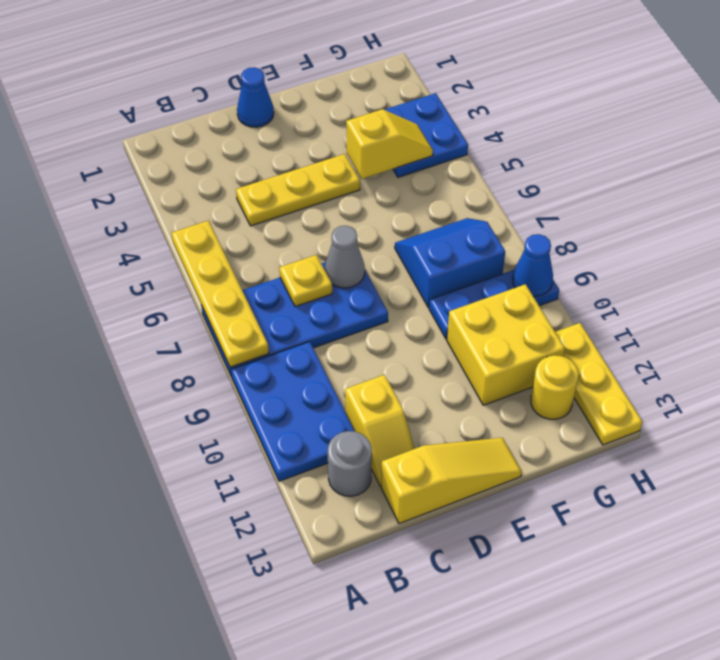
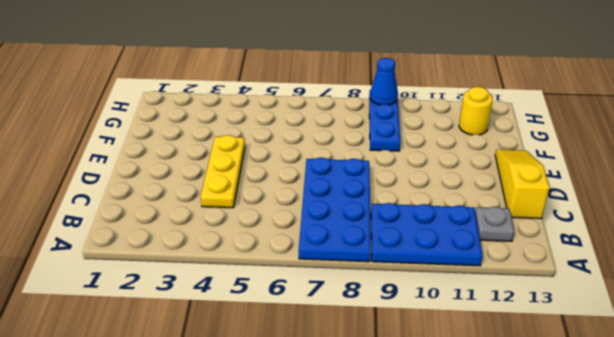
grey 1x1 plate [475,207,514,241] -> grey 1x1 round brick [328,431,372,496]
none -> yellow 1x2 slope [345,375,415,486]
none -> blue 1x1 cone [237,67,274,127]
none -> blue 2x2 slope [395,218,505,307]

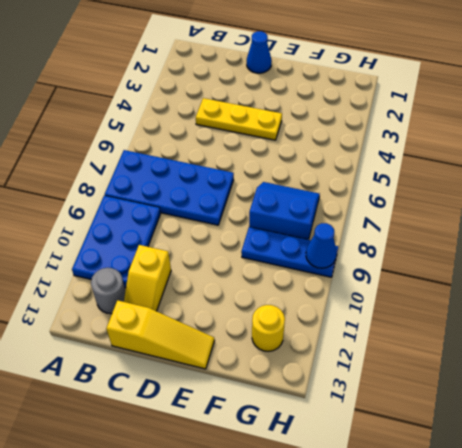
none -> yellow 2x2 brick [447,284,565,405]
none -> blue 2x2 plate [385,93,468,177]
none -> yellow 1x3 plate [555,323,643,445]

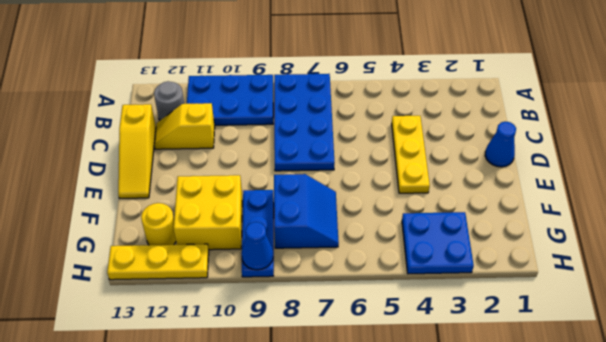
none -> yellow 1x4 plate [172,221,269,367]
none -> yellow 1x1 plate [279,255,332,307]
none -> grey 1x1 cone [325,226,365,288]

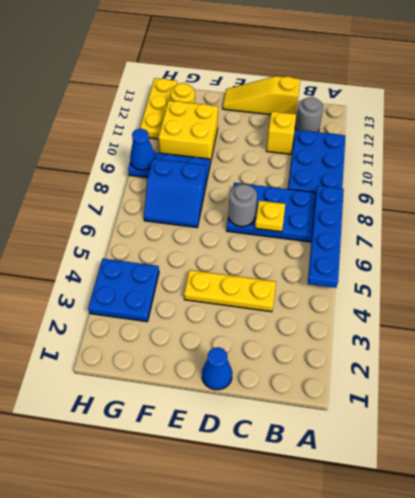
blue 1x4 plate [308,186,344,288] -> yellow 1x4 plate [172,221,269,367]
grey 1x1 round brick [229,184,257,227] -> grey 1x1 cone [325,226,365,288]
none -> yellow 1x2 slope [346,109,433,179]

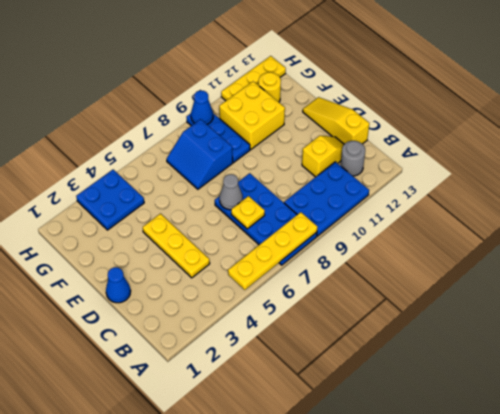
none -> yellow 1x2 slope [346,109,433,179]

